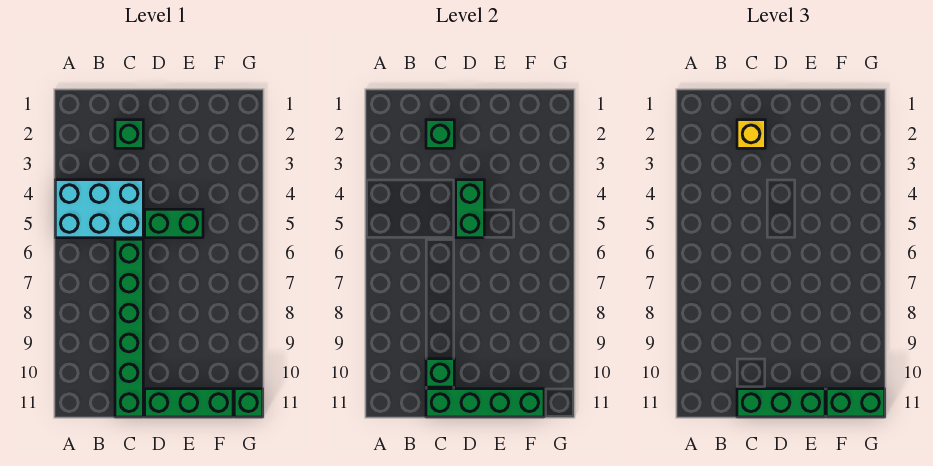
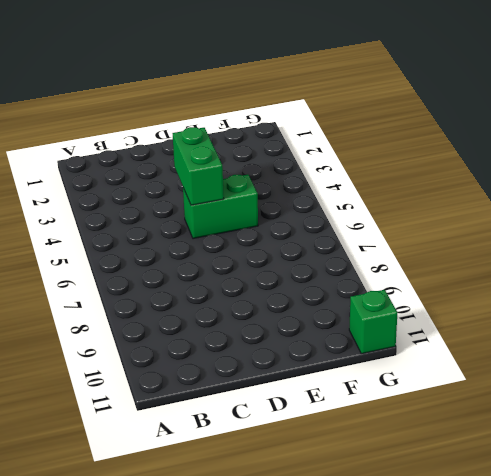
none -> cyan 2x3 brick [55,180,143,238]
none -> green 1x1 brick [115,120,143,148]
none -> green 1x6 brick [115,239,143,417]

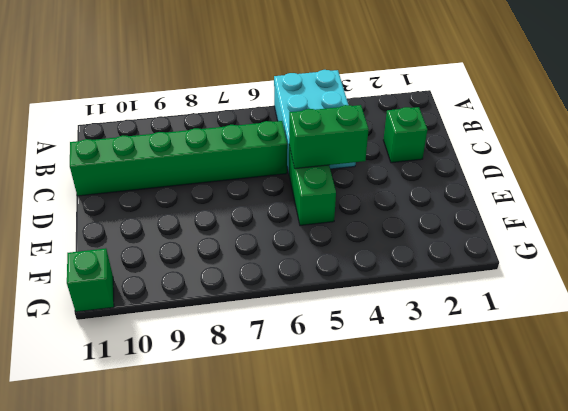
none -> green 1x3 brick [145,389,233,417]
none -> green 1x1 brick [426,120,454,148]
none -> green 1x1 brick [426,359,454,387]

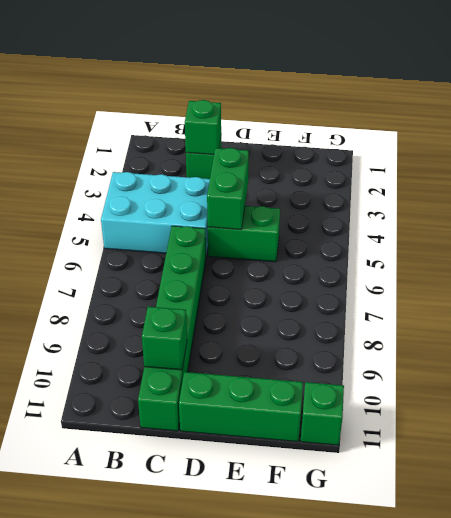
none -> green 1x4 brick [426,389,544,417]
none -> yellow 1x1 brick [737,120,765,148]
none -> green 1x3 brick [737,389,825,417]

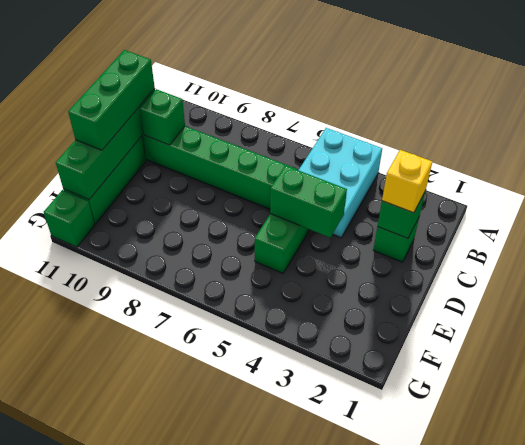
none -> green 1x2 brick [826,389,885,417]

